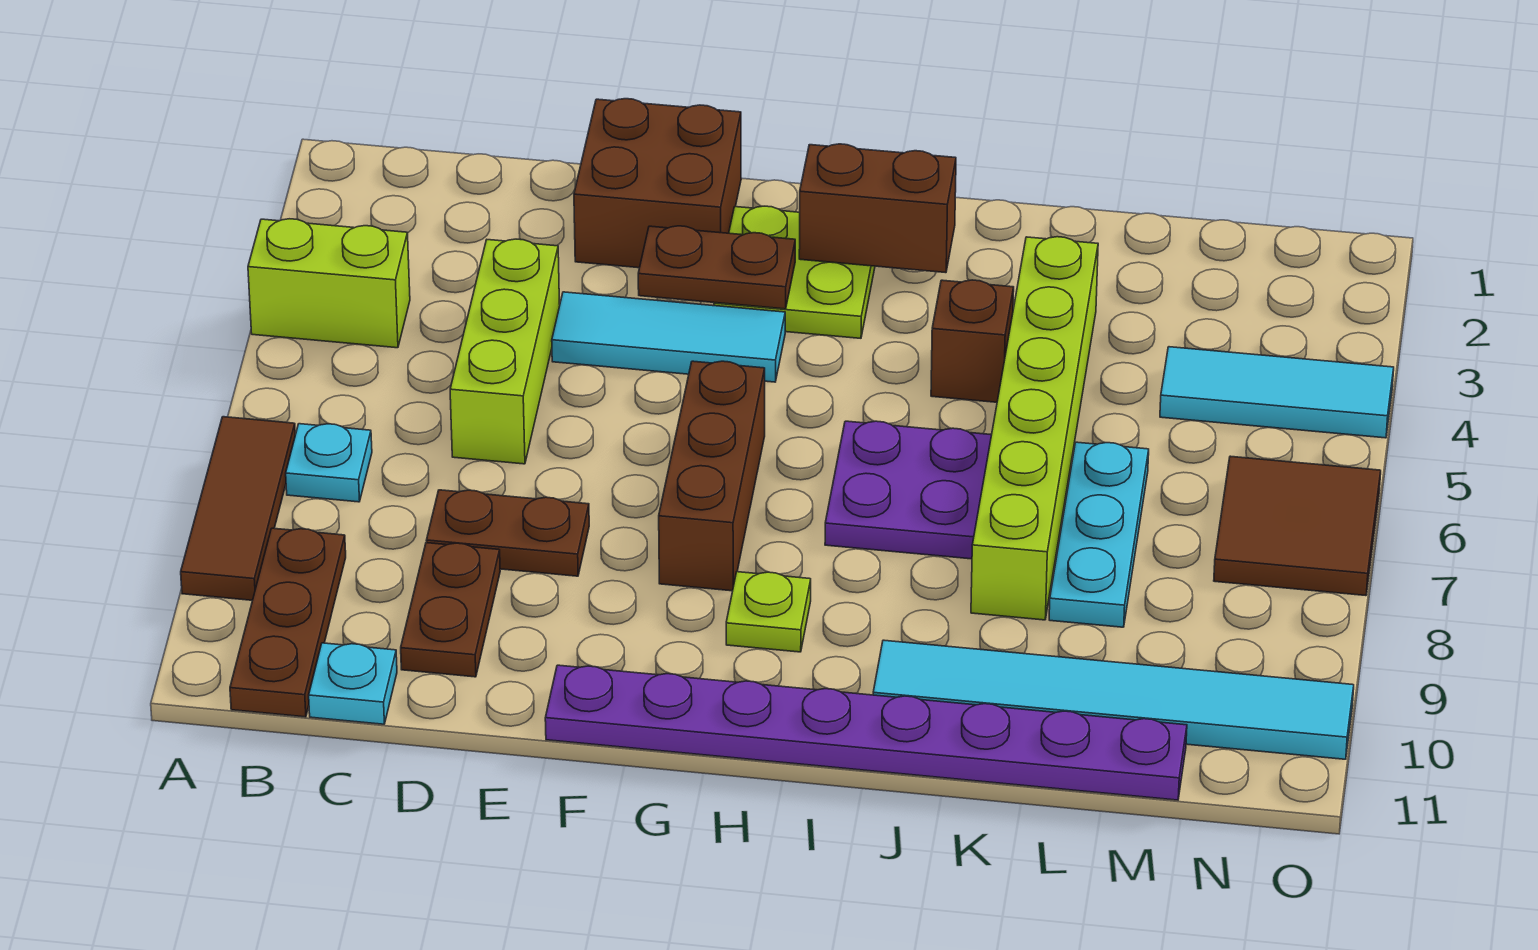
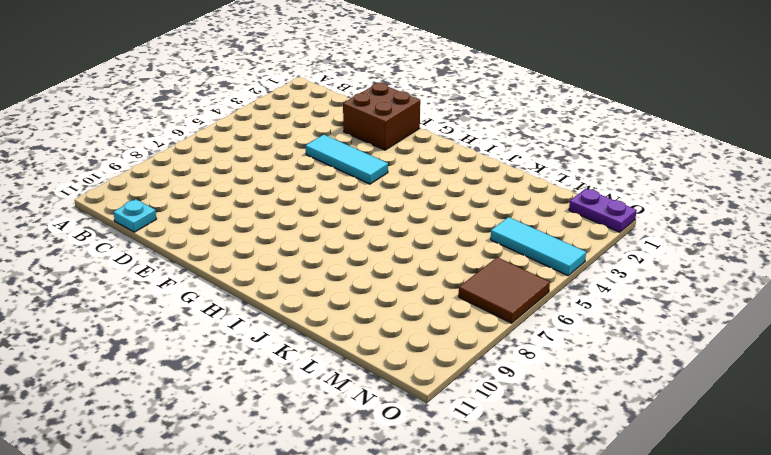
purple 1x2 plate [569,189,637,232] -> none
none -> lime 1x2 brick [248,219,410,348]
none -> brown 1x3 tile [181,417,295,600]
none -> cyan 1x1 plate [286,424,372,502]

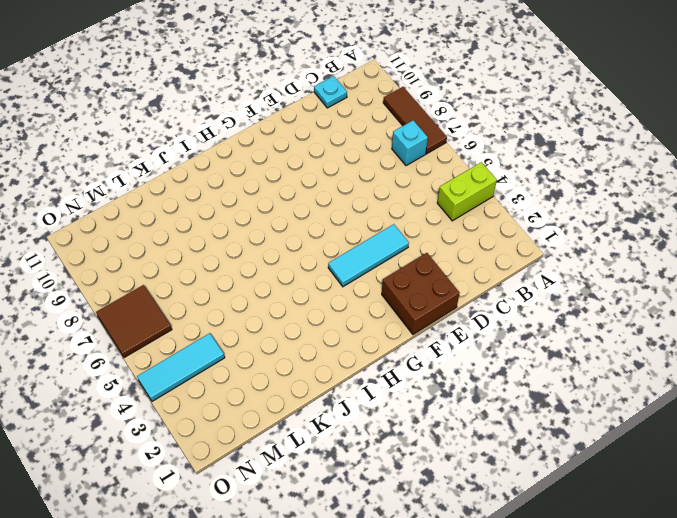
cyan 1x1 brick [392,120,428,166] -> cyan 1x1 plate [286,424,372,502]
none -> brown 1x3 plate [230,528,346,717]
none -> lime 1x3 brick [450,239,560,464]
none -> brown 1x2 plate [426,490,589,576]

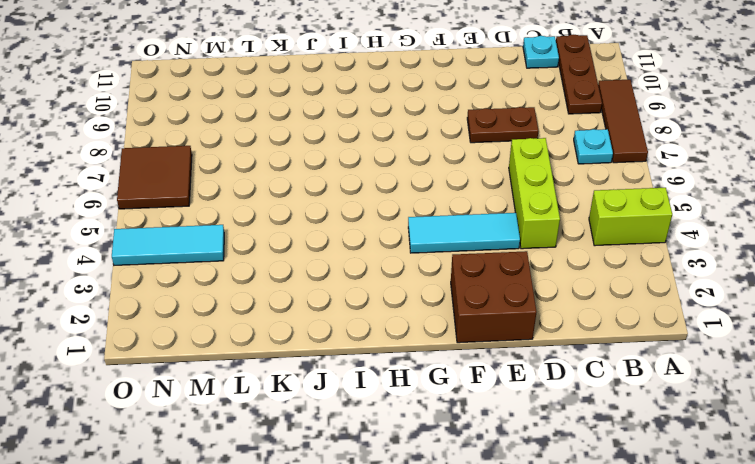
none -> brown 1x2 plate [401,543,500,677]
none -> purple 1x8 plate [545,665,1187,800]
none -> lime 2x2 plate [714,206,875,338]

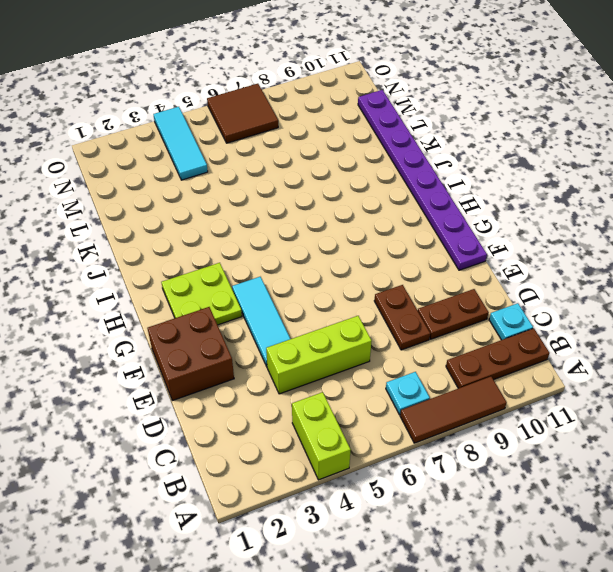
none -> brown 1x3 brick [659,361,765,591]
none -> lime 1x1 plate [726,572,811,652]
none -> purple 2x2 plate [825,421,991,559]

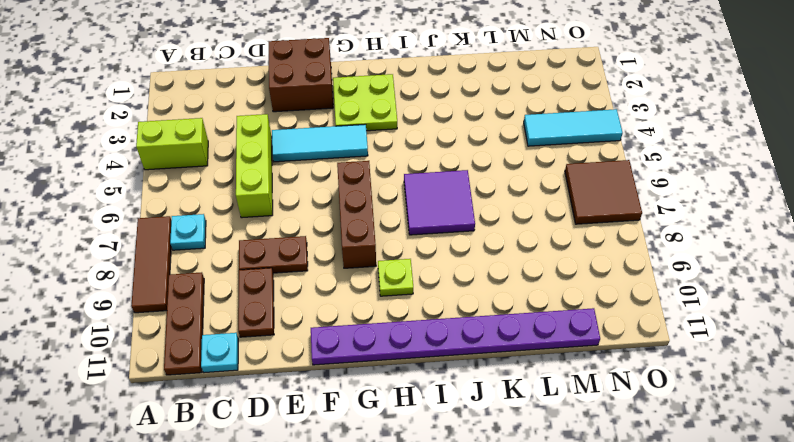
purple 2x2 tile [404,170,475,235] -> purple 2x2 plate [825,421,991,559]
none -> brown 1x1 brick [931,280,1014,402]
none -> cyan 1x6 tile [873,640,1354,759]
none -> lime 1x6 brick [971,237,1098,620]

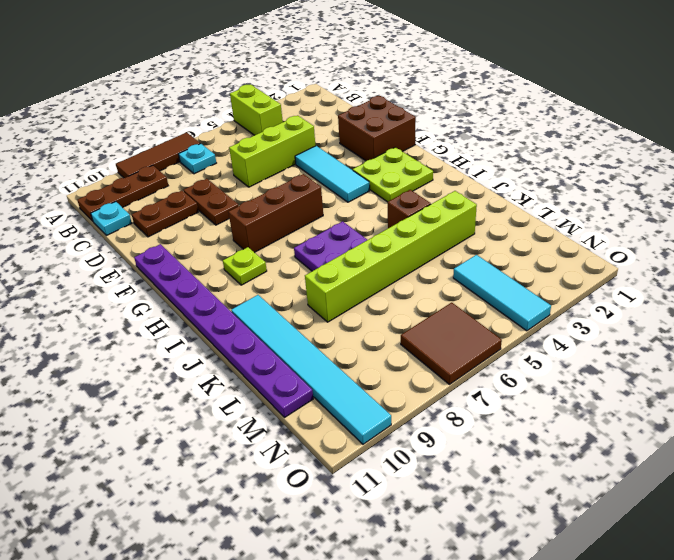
none -> cyan 1x3 plate [1049,442,1149,627]
none -> brown 1x2 plate [638,226,795,309]
none -> brown 1x2 brick [799,144,956,273]

